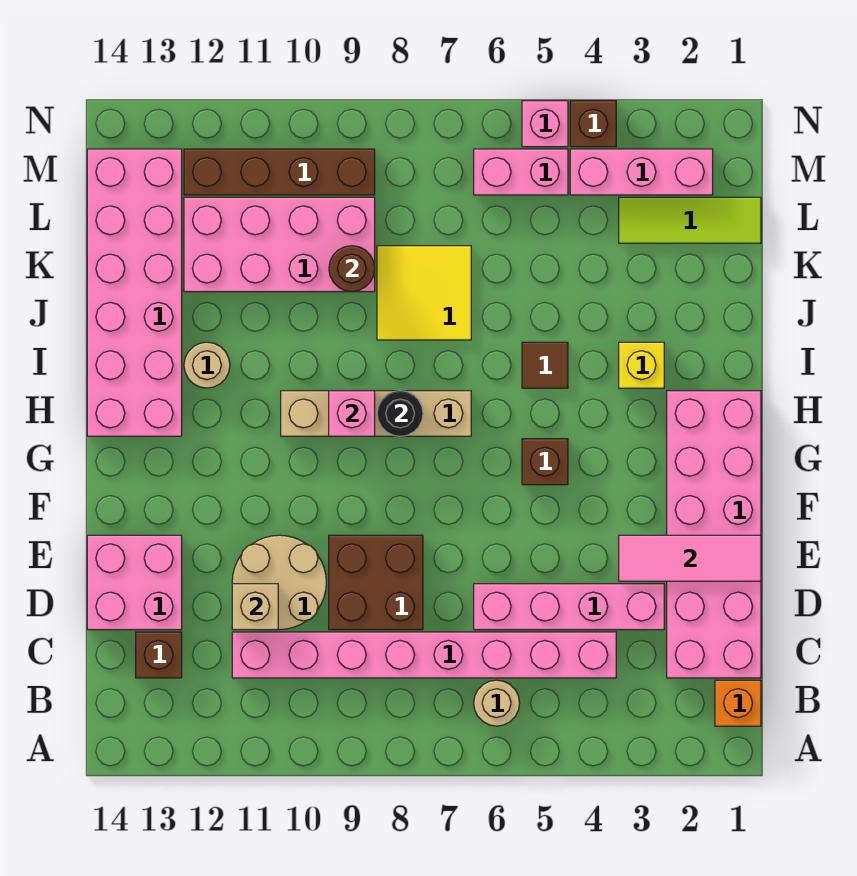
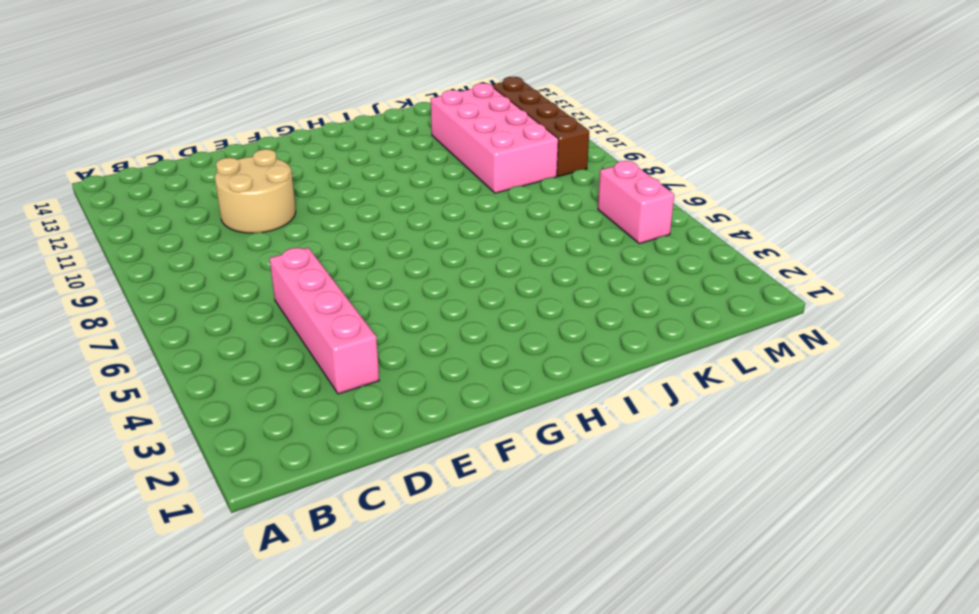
none -> orange 1x1 brick [715,680,761,726]
none -> tan 1x1 round brick [474,680,520,726]
none -> pink 2x6 brick [667,391,761,678]

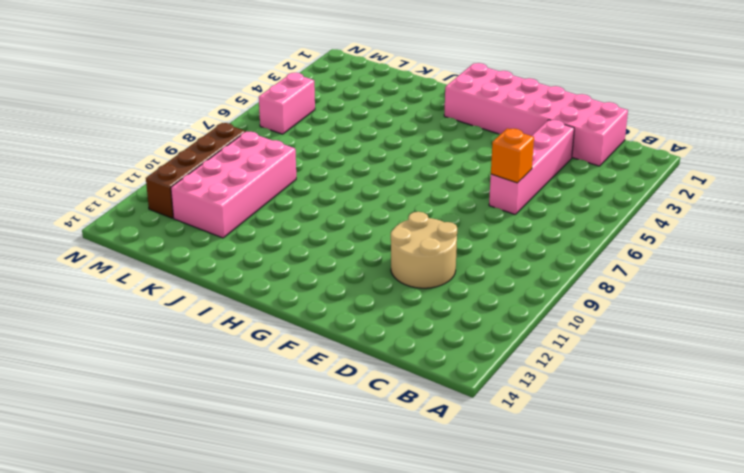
orange 1x1 brick [491,128,534,183] -> orange 1x1 brick moved to [715,680,761,726]
none -> tan 1x1 round brick [474,680,520,726]
none -> pink 1x8 brick [232,632,616,678]
none -> brown 1x1 brick [136,632,182,678]

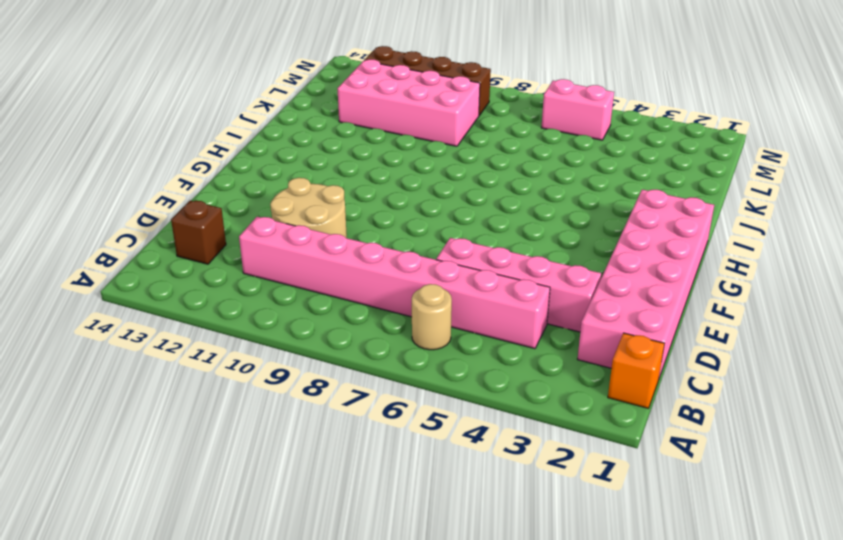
none -> brown 2x2 brick [329,535,423,630]
none -> pink 2x2 brick [87,535,182,630]
none -> brown 1x1 brick [522,439,568,485]

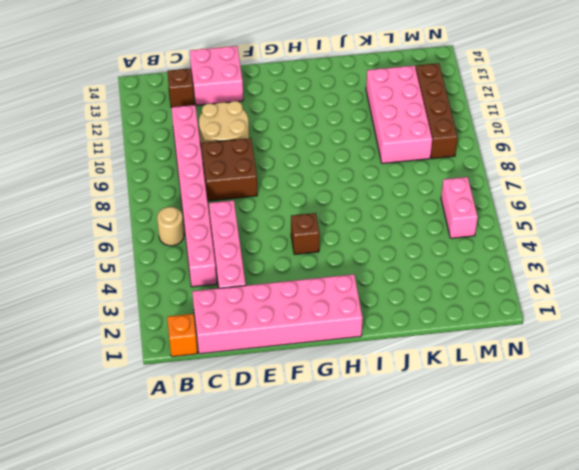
none -> tan 1x4 brick [281,391,471,436]
none -> pink 2x6 brick [87,149,182,436]
none -> yellow 1x1 brick [619,342,664,388]

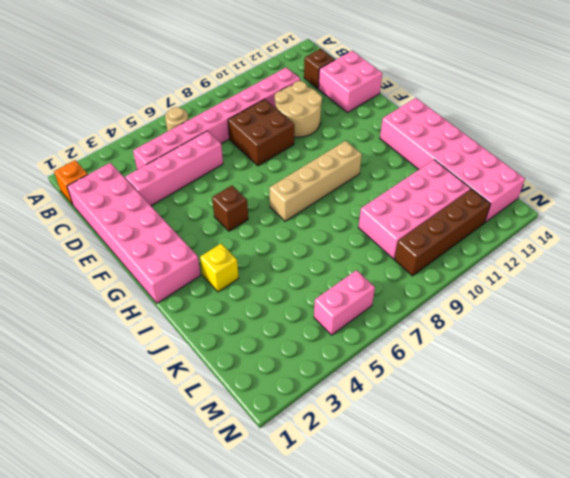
none -> brown 1x1 tile [522,342,568,388]
none -> tan 1x1 round brick [184,342,230,388]
none -> yellow 2x2 tile [377,246,471,340]

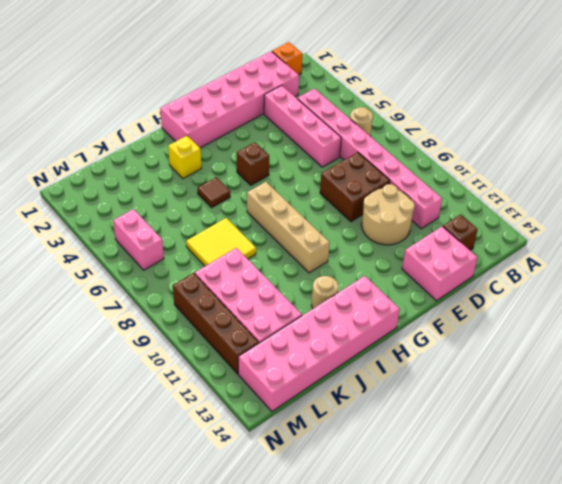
none -> lime 1x3 tile [619,197,761,243]
none -> pink 1x3 brick [570,149,713,195]
none -> brown 1x1 brick [570,101,616,147]

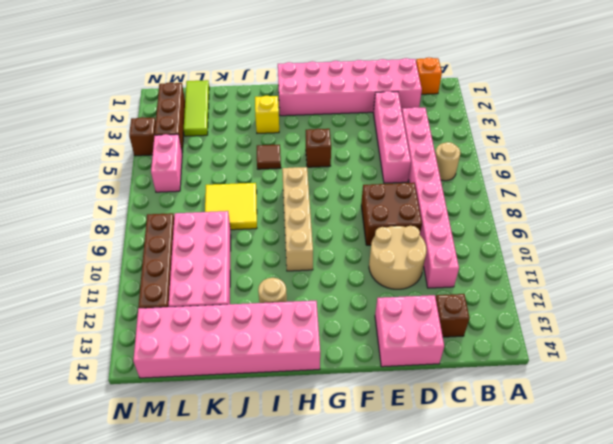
brown 1x3 brick [155,82,185,153] -> pink 1x3 brick [570,149,713,195]
none -> pink 1x1 brick [522,101,568,147]
none -> tan 1x1 brick [232,584,278,630]
none -> pink 1x3 tile [619,535,761,581]

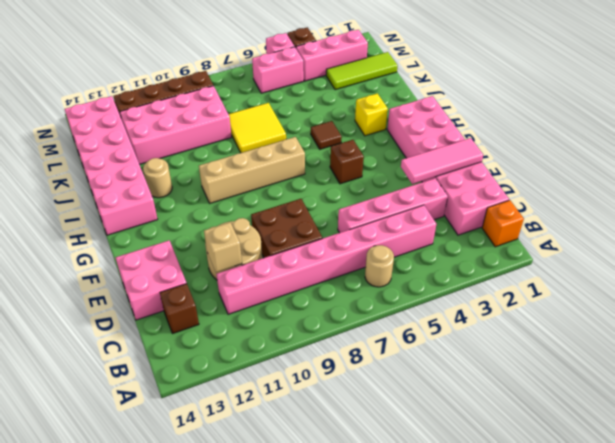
none -> black 1x1 round brick [377,391,423,436]
none -> pink 1x1 brick [329,391,375,436]
none -> brown 1x1 round brick [329,246,375,292]

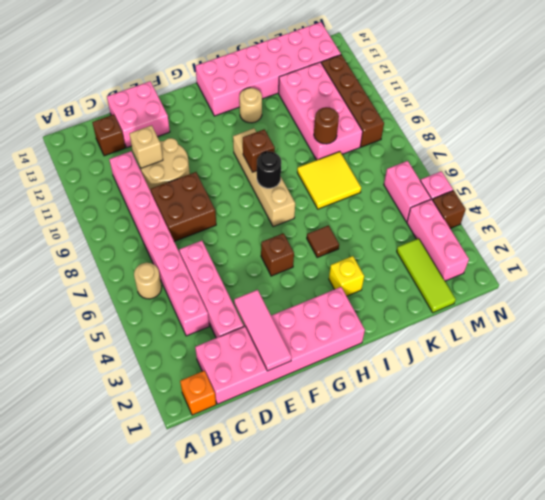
brown 1x1 brick [243,129,275,172] -> pink 1x1 brick [329,391,375,436]

